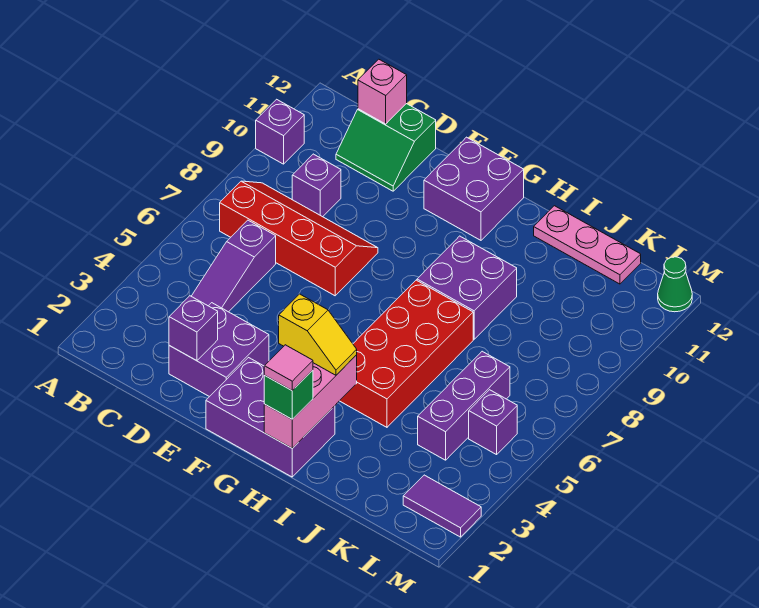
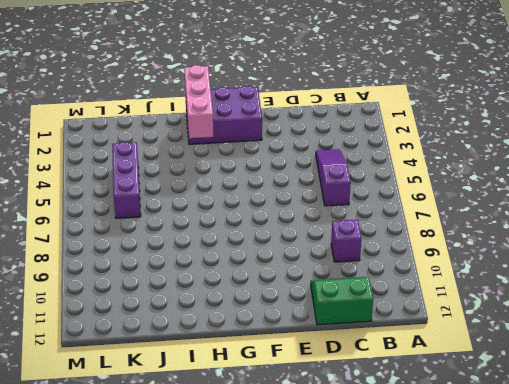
none -> purple 1x1 brick [256,99,304,164]
none -> red 2x4 slope [220,181,378,296]
none -> purple 2x2 brick [169,303,269,397]

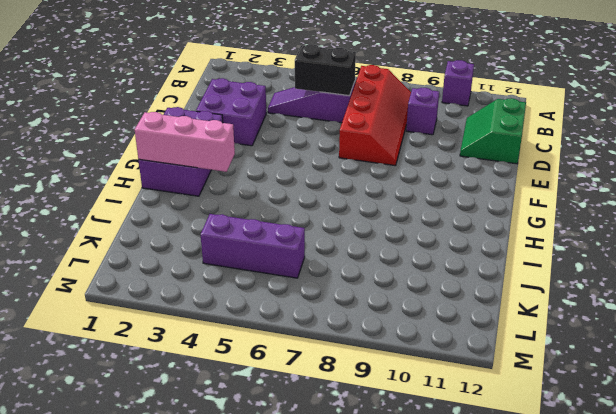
black 1x2 brick [295,44,356,96] -> none
none -> purple 2x2 brick [424,137,524,240]
none -> red 2x4 brick [340,280,473,427]
none -> purple 2x2 brick [417,236,517,339]

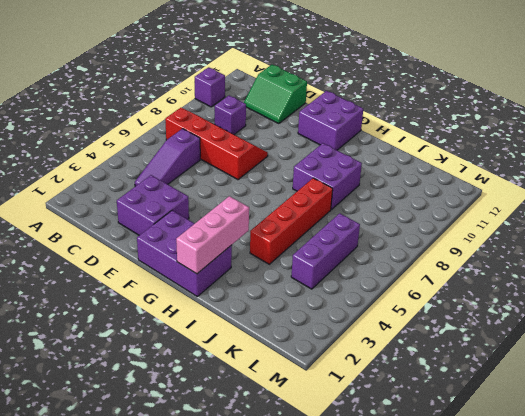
red 1x4 brick [250,178,333,264] -> red 2x4 brick [340,280,473,427]
none -> pink 1x3 plate [534,206,641,284]
none -> purple 1x2 tile [403,475,481,537]
none -> purple 1x1 brick [469,390,517,455]

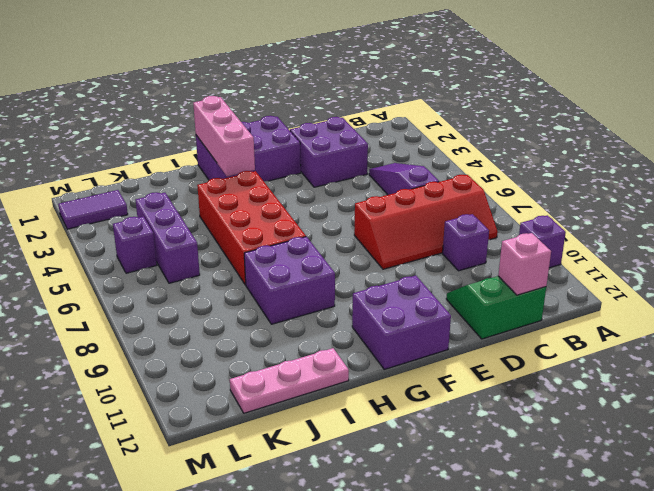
none -> green 1x1 cone [658,257,692,312]
none -> purple 1x1 brick [169,296,218,361]
none -> yellow 1x2 slope [279,294,357,375]

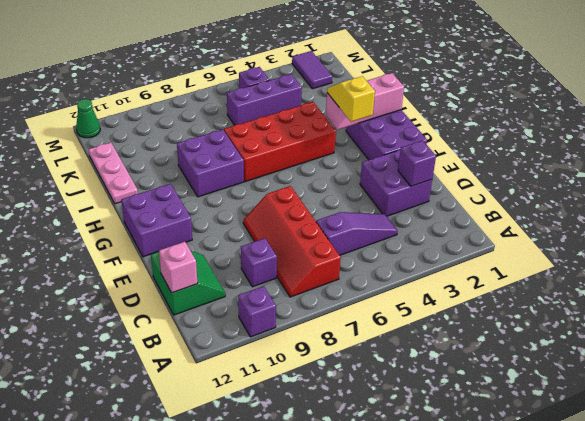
none -> green 1x1 brick [264,370,313,419]
none -> pink 1x1 tile [264,345,313,391]

